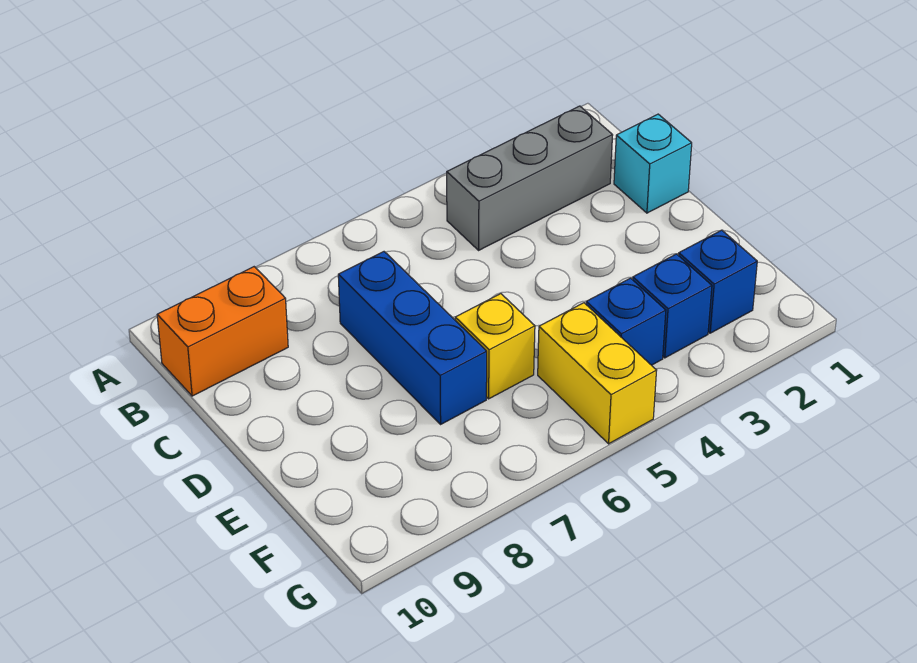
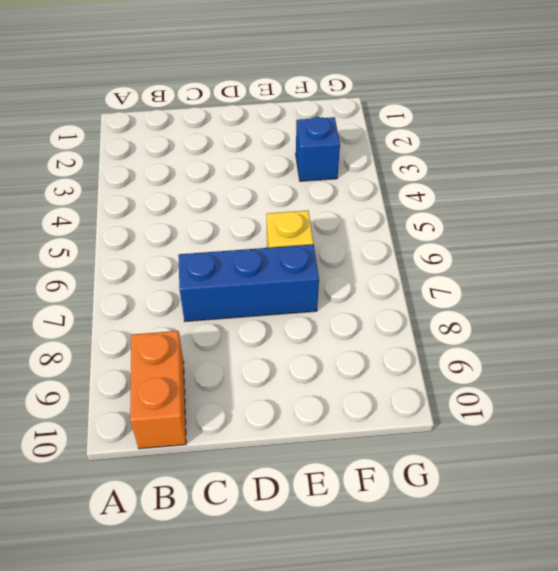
none -> grey 1x3 brick [447,106,613,250]
none -> cyan 1x1 brick [614,114,692,213]

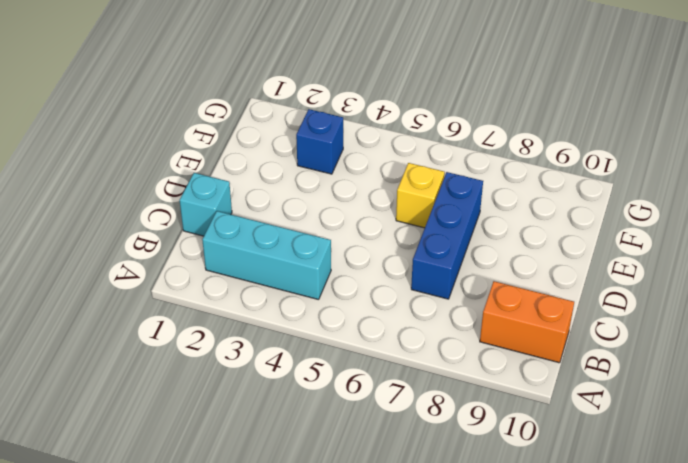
cyan 1x3 brick [202,211,331,300] -> grey 1x3 brick [447,106,613,250]
none -> blue 1x1 brick [679,230,757,333]
none -> blue 1x1 brick [586,278,666,365]

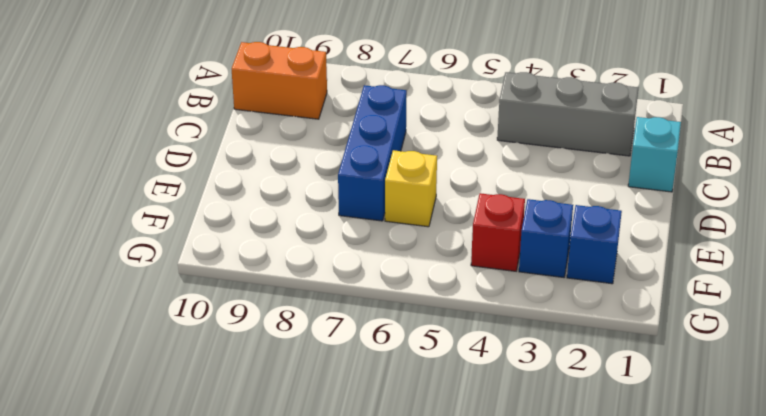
red 1x1 brick [471,193,525,271] -> blue 1x1 brick [586,278,666,365]
none -> yellow 1x2 brick [538,303,657,444]

